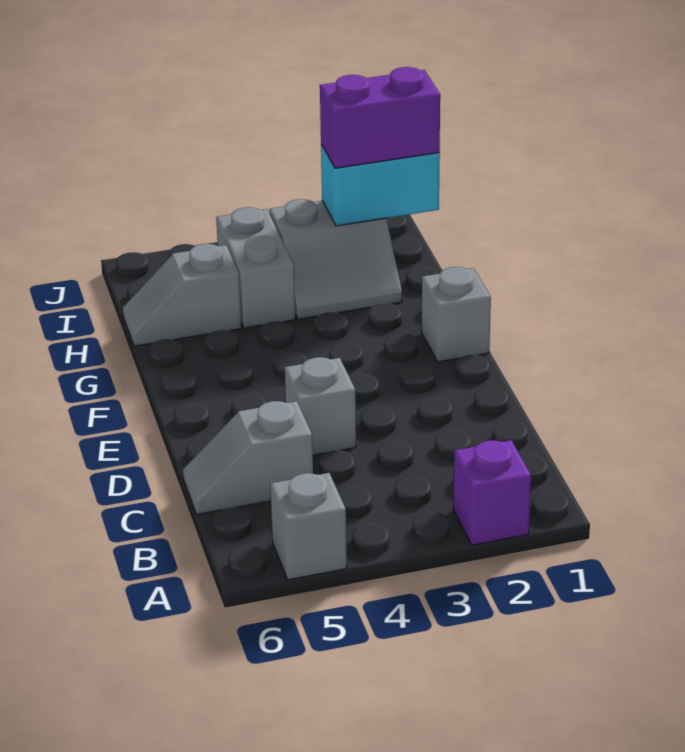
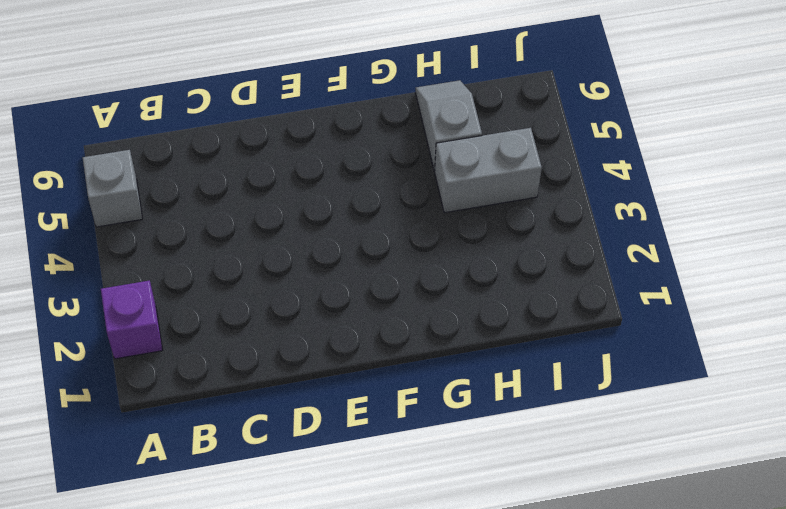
none -> grey 1x2 slope [183,401,313,514]
none -> grey 1x1 brick [285,357,356,455]

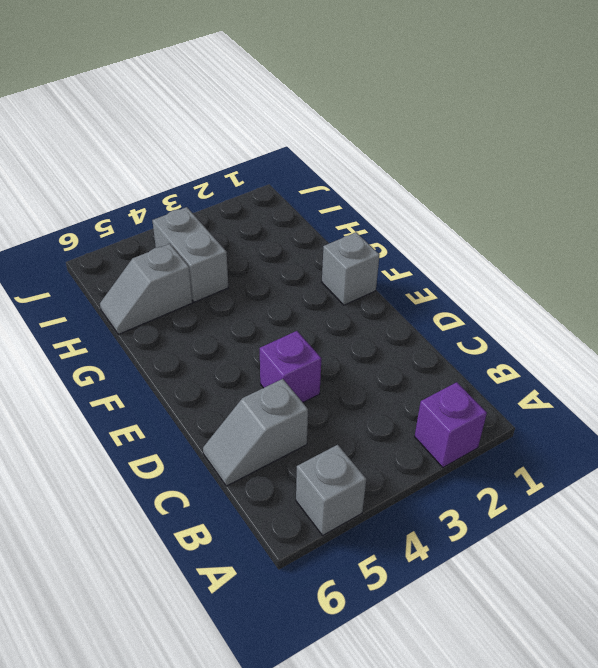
purple 1x1 brick [260,331,322,402] -> grey 1x1 brick [285,357,356,455]
none -> grey 2x2 slope [270,199,402,319]
none -> cyan 1x2 brick [321,144,440,226]

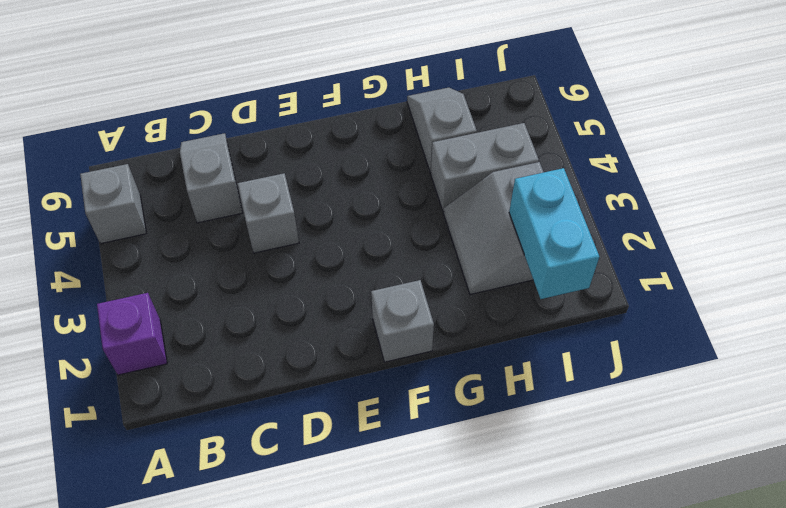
none -> purple 1x2 brick [320,67,440,168]

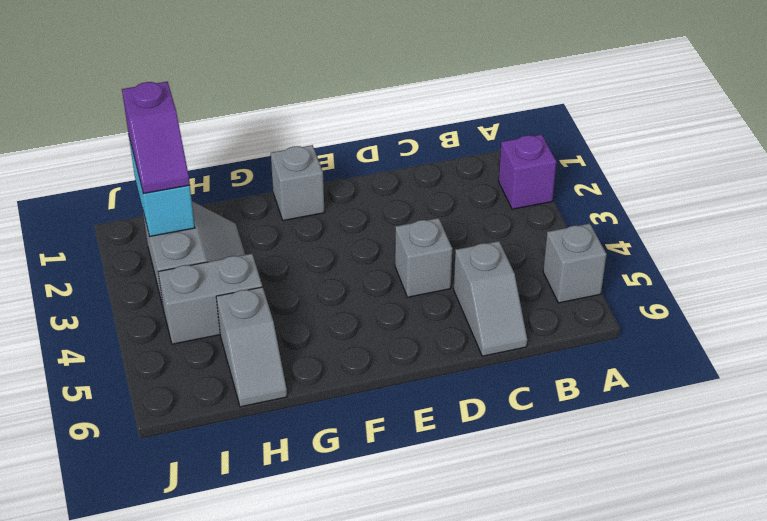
purple 1x2 slope [122,82,190,194] -> purple 1x2 brick [320,67,440,168]

